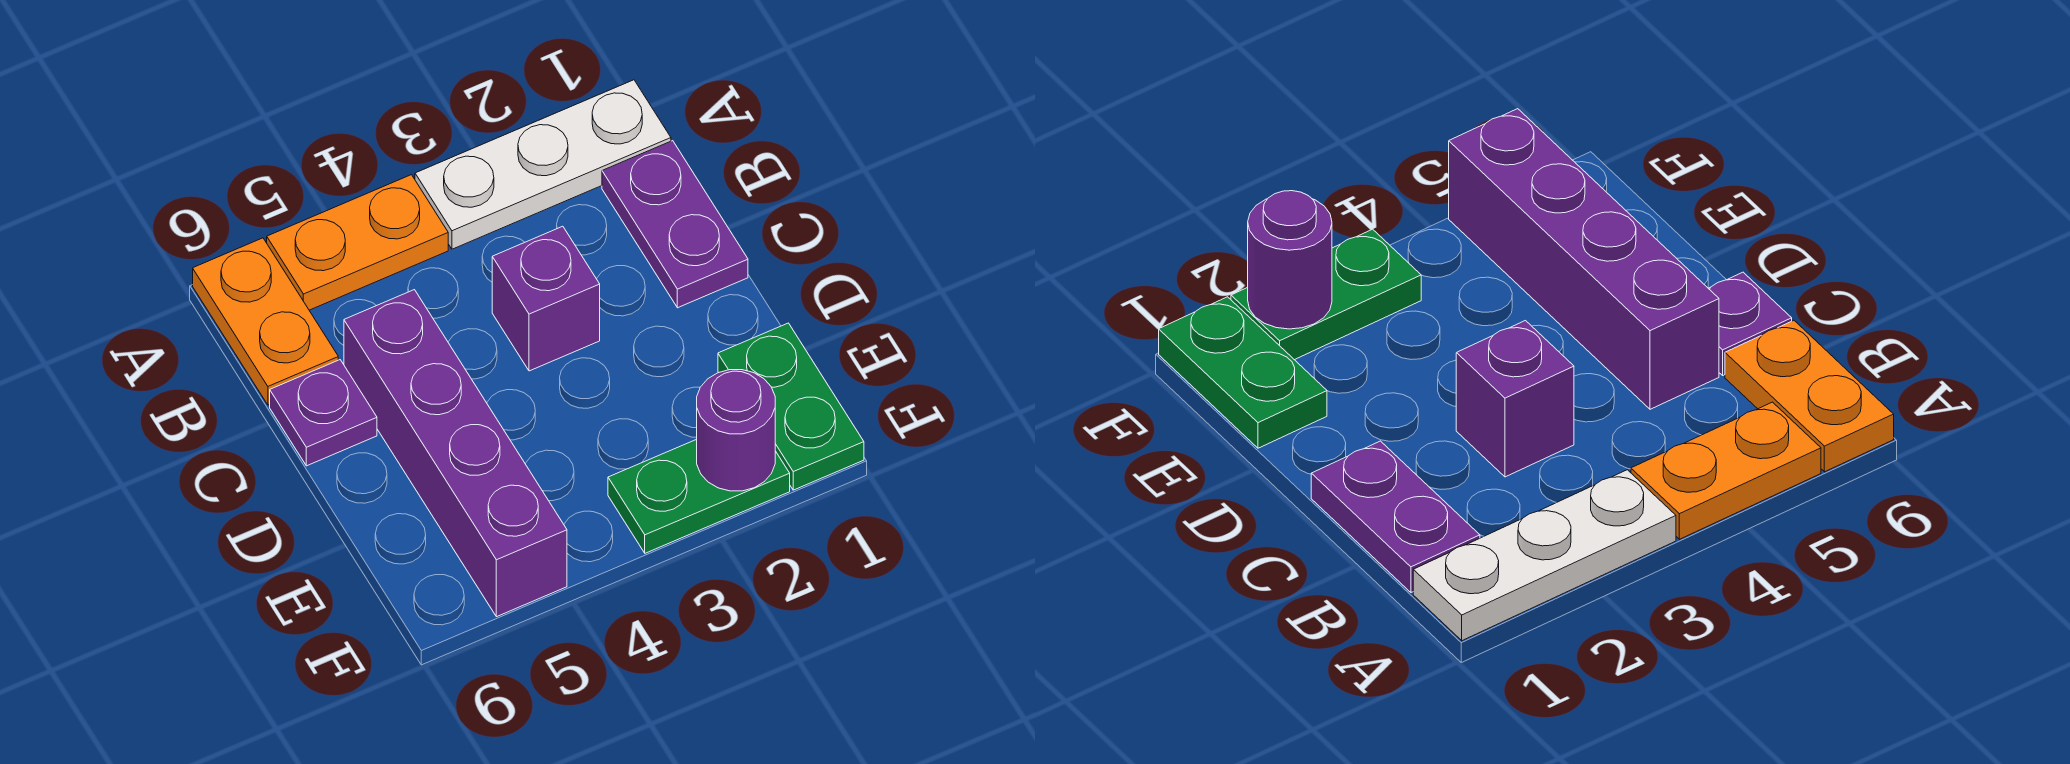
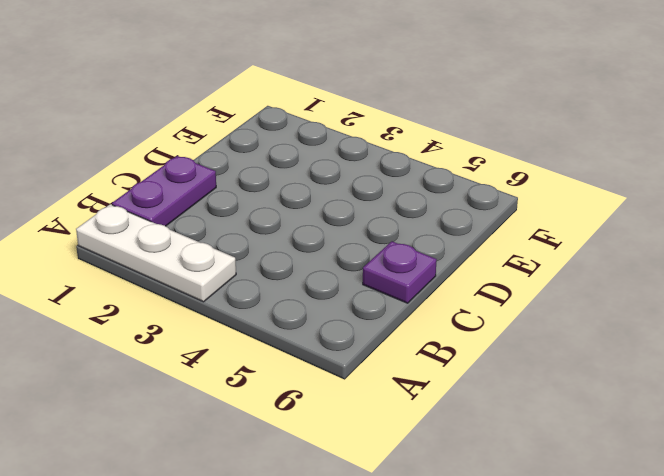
none -> orange 1x2 plate [267,175,448,310]
none -> orange 1x2 plate [193,238,338,405]

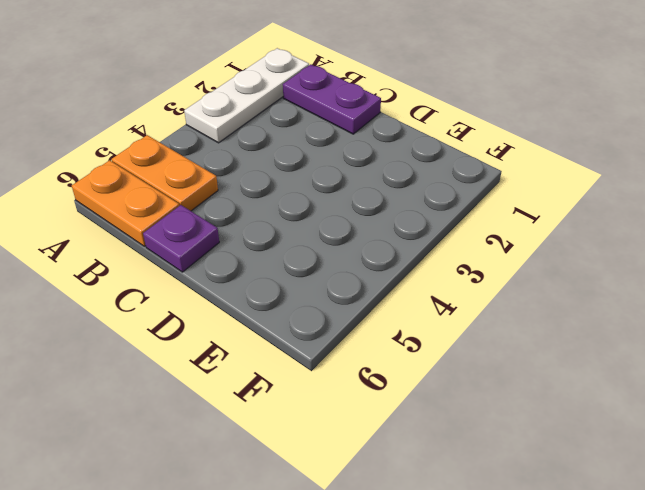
orange 1x2 plate [112,135,218,211] -> orange 1x2 plate turned to [267,175,448,310]
none -> purple 1x1 brick [492,226,600,371]
none -> purple 1x4 brick [344,290,567,617]

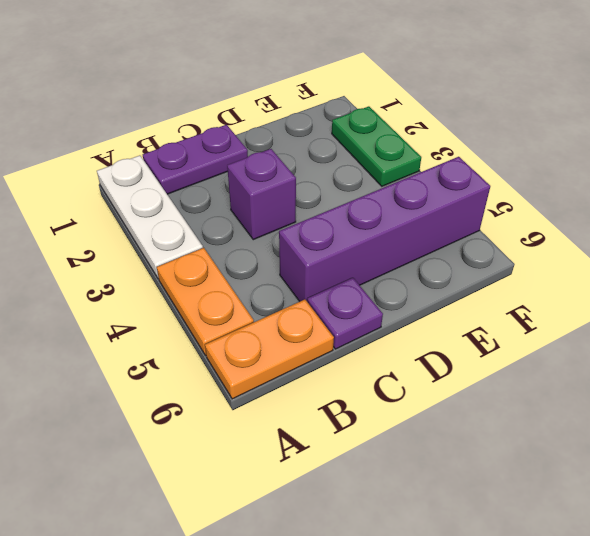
none -> green 1x2 plate [718,323,864,490]
none -> purple 1x1 round brick [697,370,775,491]

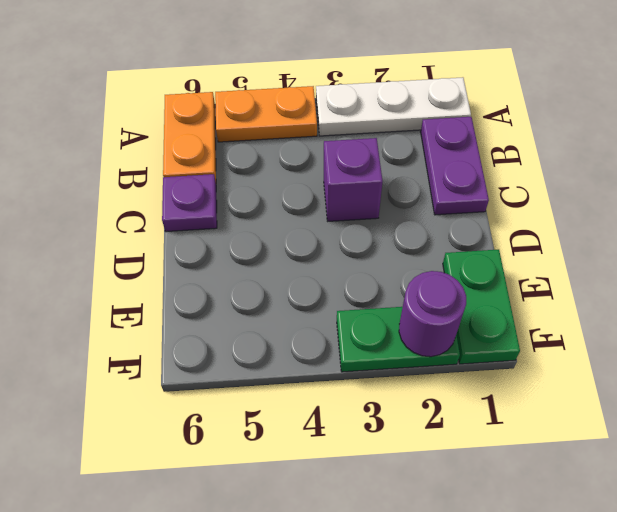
none -> purple 1x4 brick [344,290,567,617]

